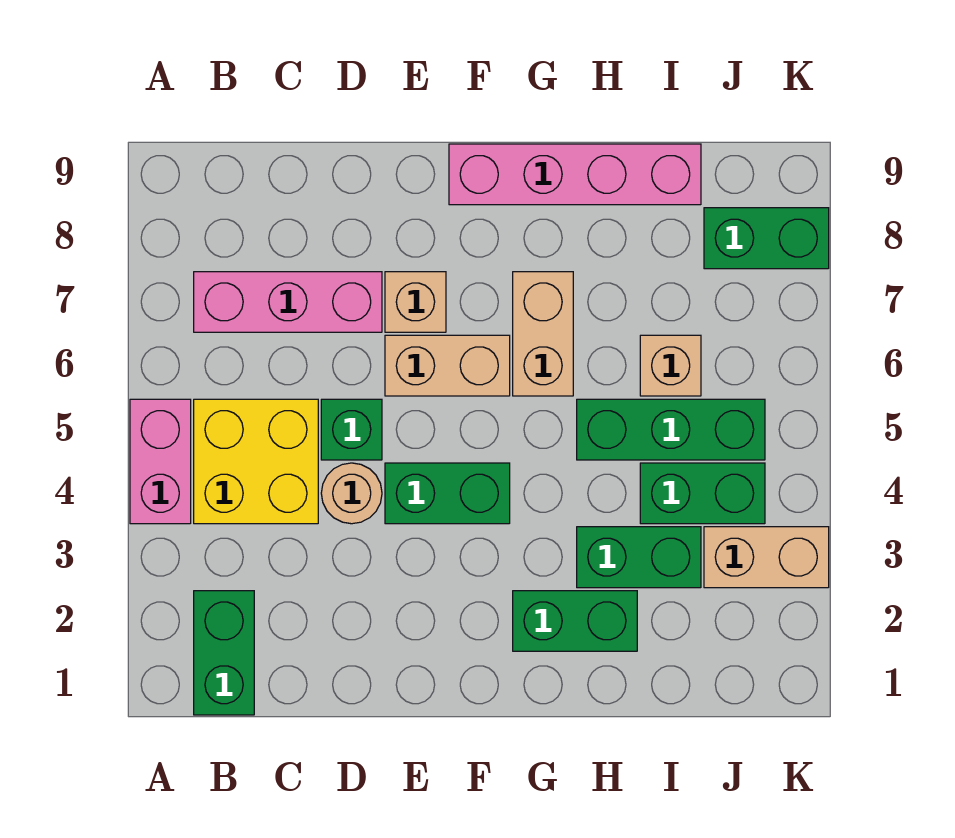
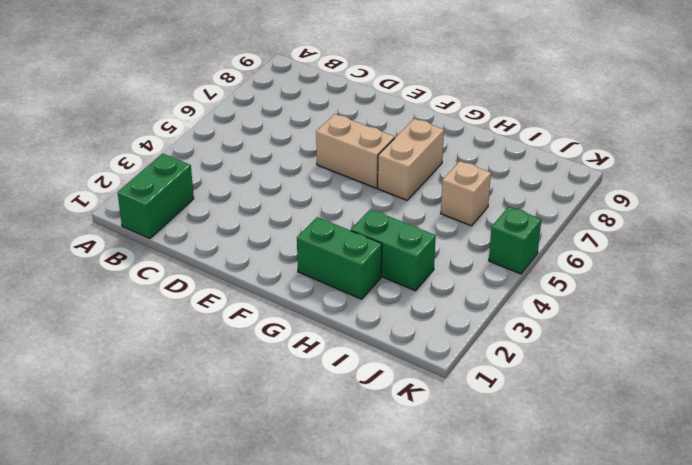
green 1x1 brick [489,207,541,274] -> green 1x1 brick moved to [321,399,382,460]
none -> pink 1x2 brick [130,399,191,524]
none -> yellow 2x2 brick [194,399,318,524]
none -> pink 1x3 brick [194,272,382,332]

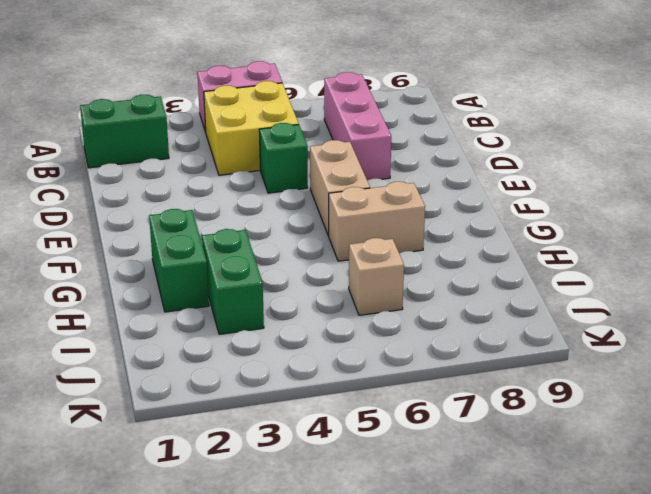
none -> tan 1x1 round brick [321,463,382,524]
none -> green 1x2 brick [385,463,510,524]
none -> tan 1x1 brick [385,272,446,332]

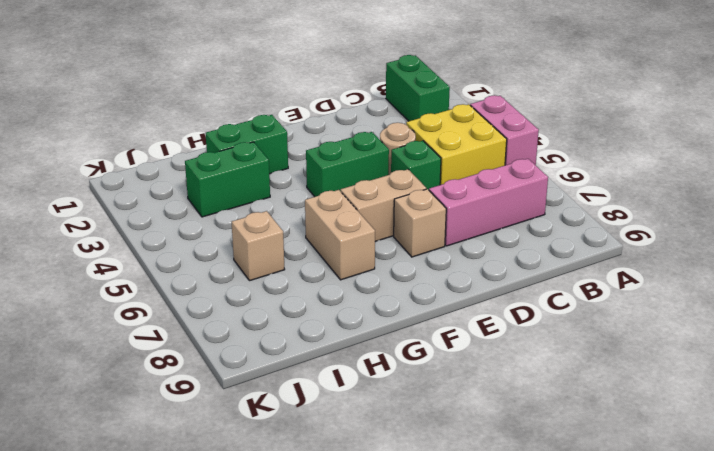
none -> pink 1x4 brick [449,144,701,205]
none -> green 1x3 brick [577,399,765,460]
none -> green 1x2 brick [640,463,765,524]

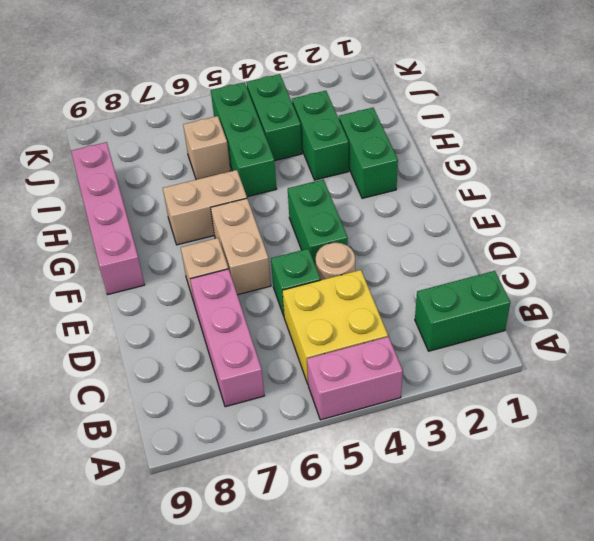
none -> tan 1x2 brick [704,527,829,588]
none -> green 1x2 brick [704,208,829,269]

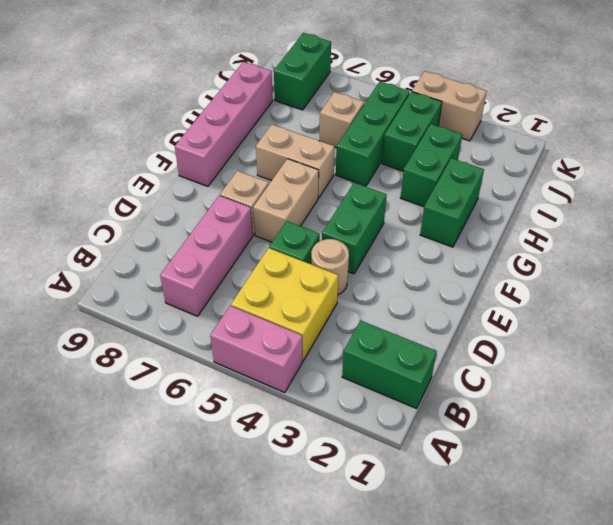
tan 1x2 brick [412,71,487,141] -> tan 1x2 brick turned to [704,527,829,588]

